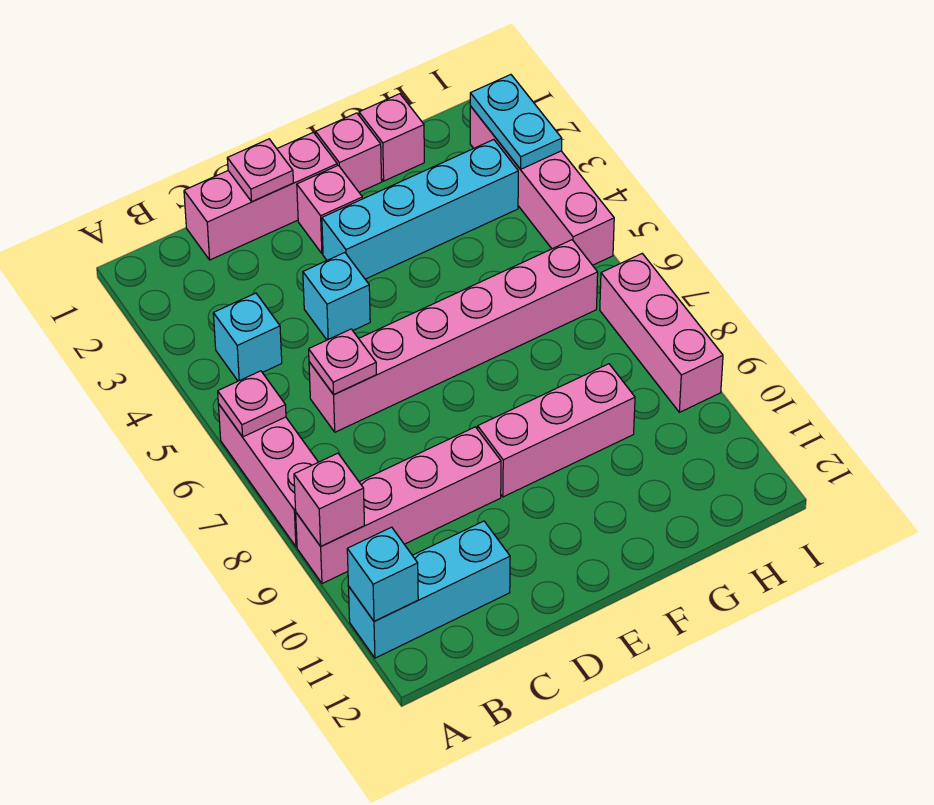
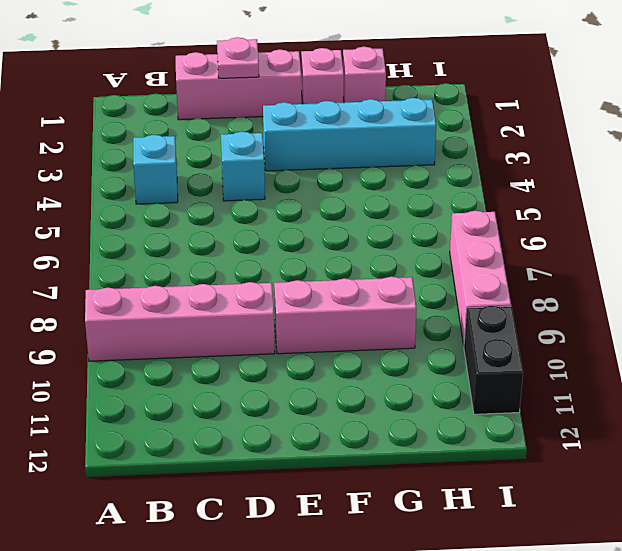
black 1x2 brick [464,306,523,414] -> none
none -> pink 1x3 brick [218,404,318,547]
none -> cyan 1x3 brick [349,521,510,658]
none -> pink 1x6 brick [309,240,598,432]

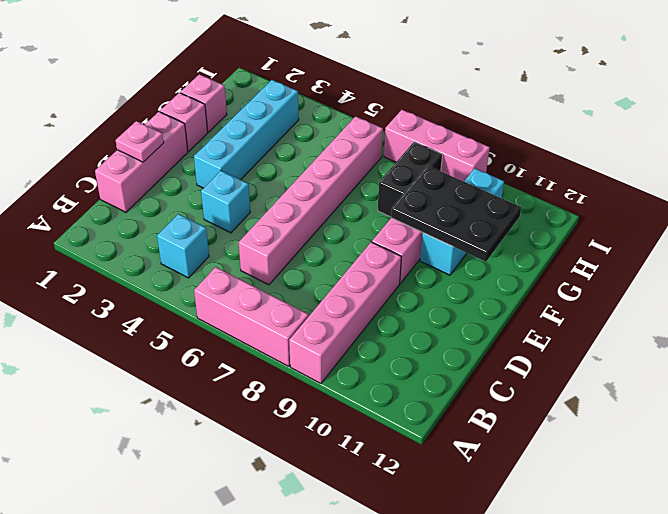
black 2x3 plate [391,166,521,262] -> none
cyan 1x3 brick [420,168,504,275] -> cyan 1x3 brick moved to [349,521,510,658]
black 1x2 brick [378,142,442,217] -> none
none -> pink 1x1 brick [297,165,362,254]
none -> pink 1x4 brick [470,106,614,265]
none -> pink 1x1 plate [218,371,286,437]

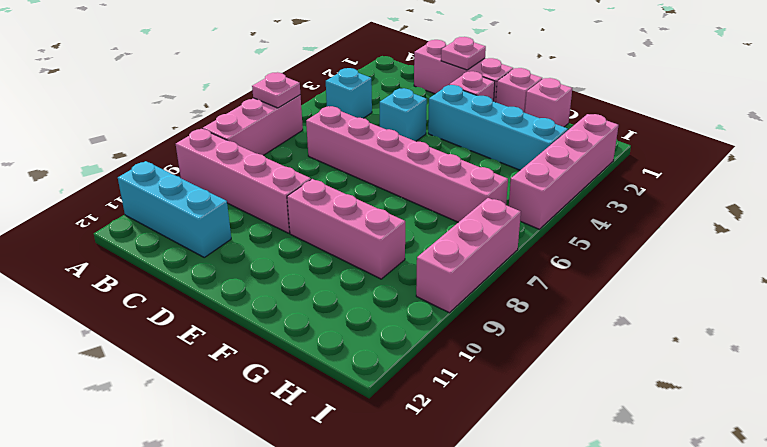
none -> pink 1x1 brick [294,453,364,546]
none -> cyan 1x1 brick [347,527,418,621]
none -> pink 1x1 plate [309,329,376,395]

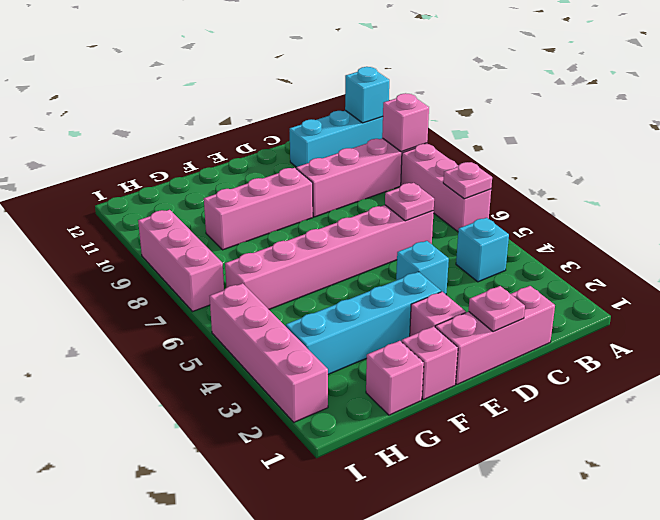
none -> cyan 1x2 plate [470,75,562,169]

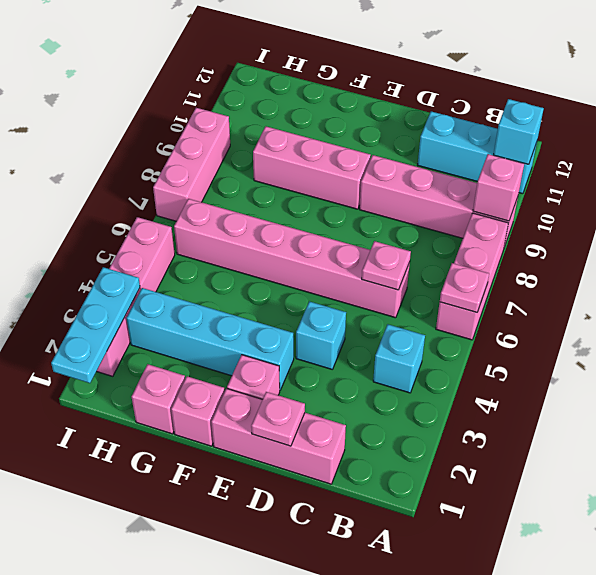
cyan 1x3 plate [51,267,140,383] -> cyan 1x2 plate [470,75,562,169]

